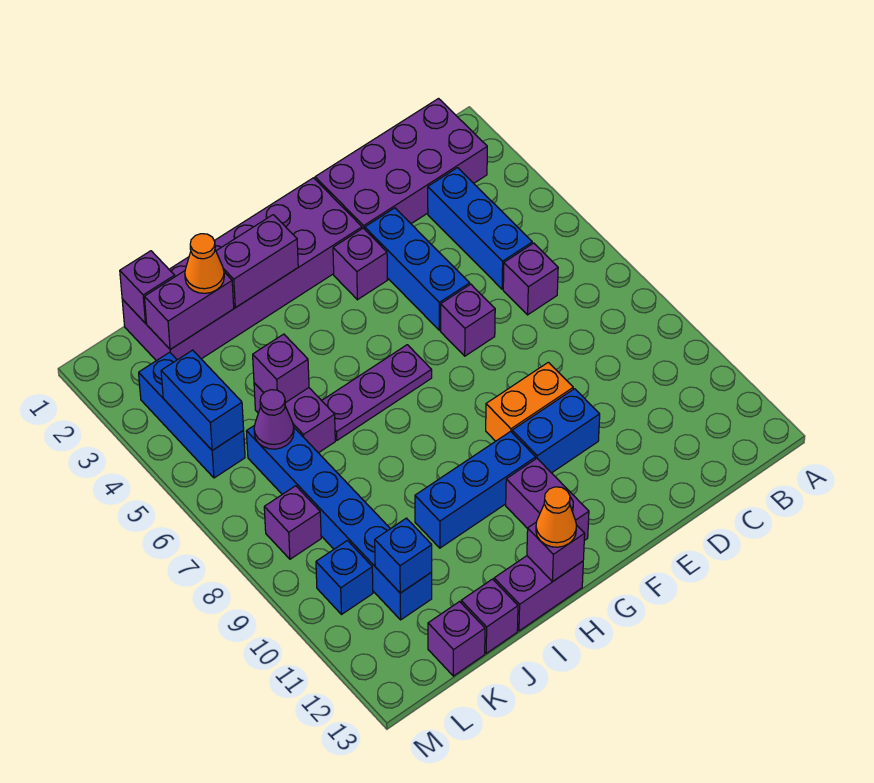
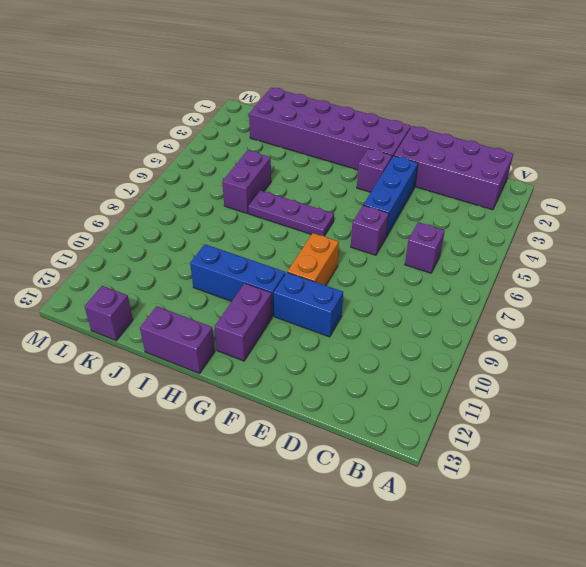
orange 1x2 brick [287,233,339,286] -> orange 1x2 brick turned to [486,362,573,441]
none -> blue 1x3 brick [428,168,532,289]
none -> purple 1x1 brick [461,579,518,653]
none -> blue 1x6 brick [246,425,432,620]
none -> blue 1x3 brick [139,352,245,478]

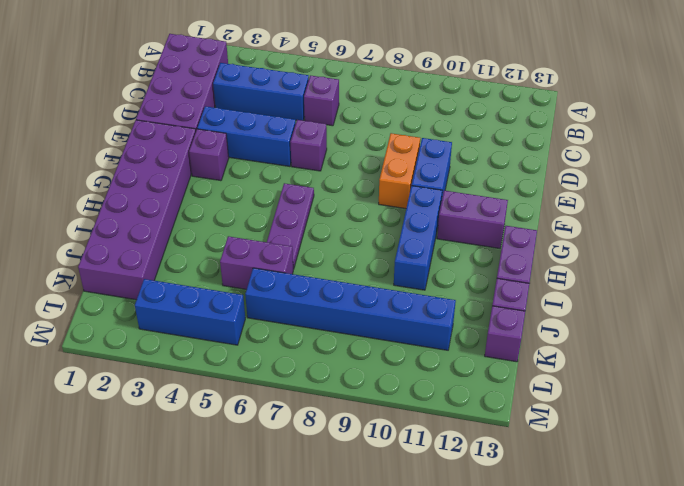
none -> purple 1x1 brick [264,486,321,559]
none -> blue 1x1 brick [316,541,373,615]
none -> purple 1x2 brick [216,215,298,308]
none -> purple 1x1 brick [527,522,585,582]

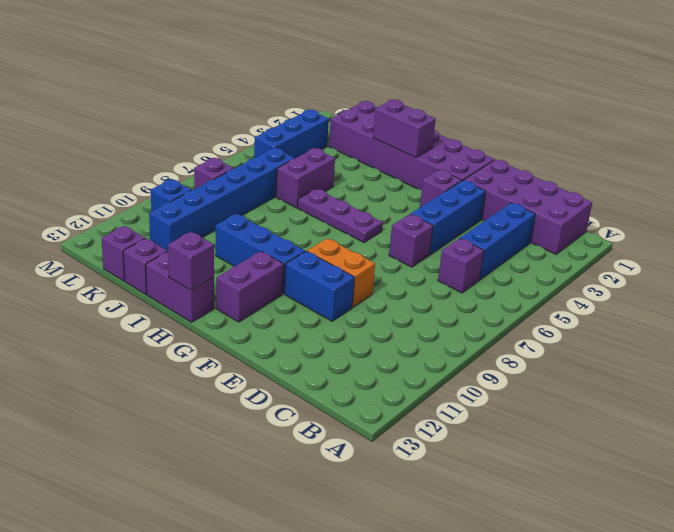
none -> purple 1x2 brick [144,271,234,349]
none -> purple 1x1 brick [253,334,309,403]
none -> purple 1x1 brick [120,251,175,323]
none -> purple 1x1 cone [254,390,294,449]

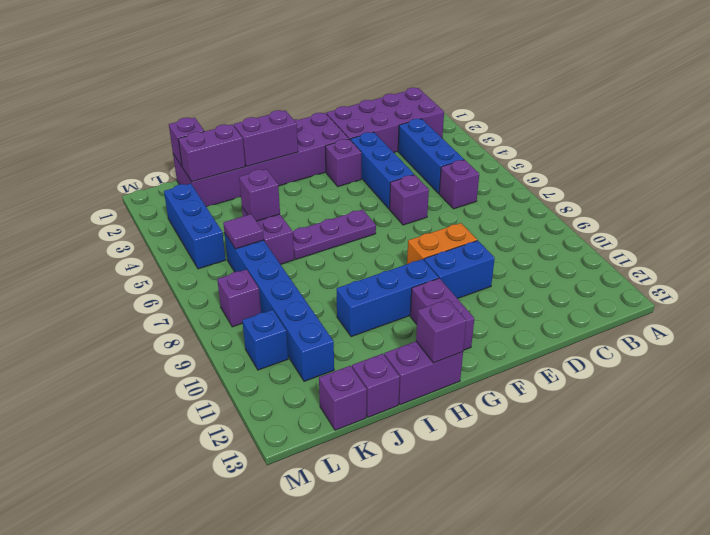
purple 1x1 tile [223,214,264,249] -> purple 1x1 cone [254,390,294,449]
none -> blue 1x1 brick [375,518,432,593]
none -> blue 1x2 brick [161,350,244,450]
none -> orange 1x1 cone [536,487,577,547]
none -> orange 1x1 cone [185,234,224,293]

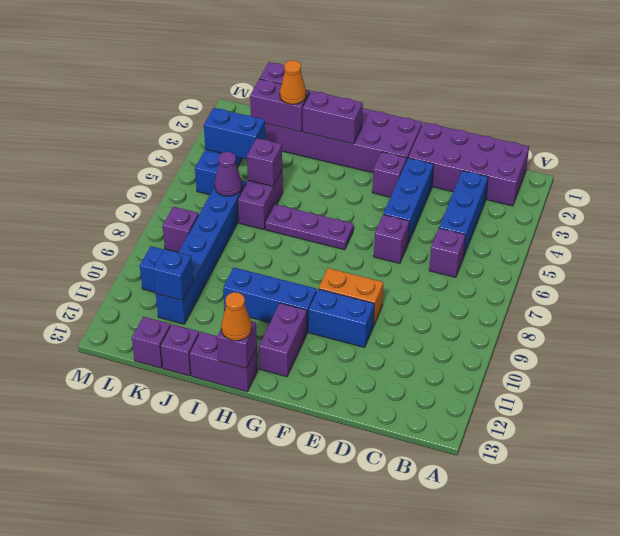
blue 1x2 brick [204,108,265,159] -> blue 1x2 brick turned to [161,350,244,450]

